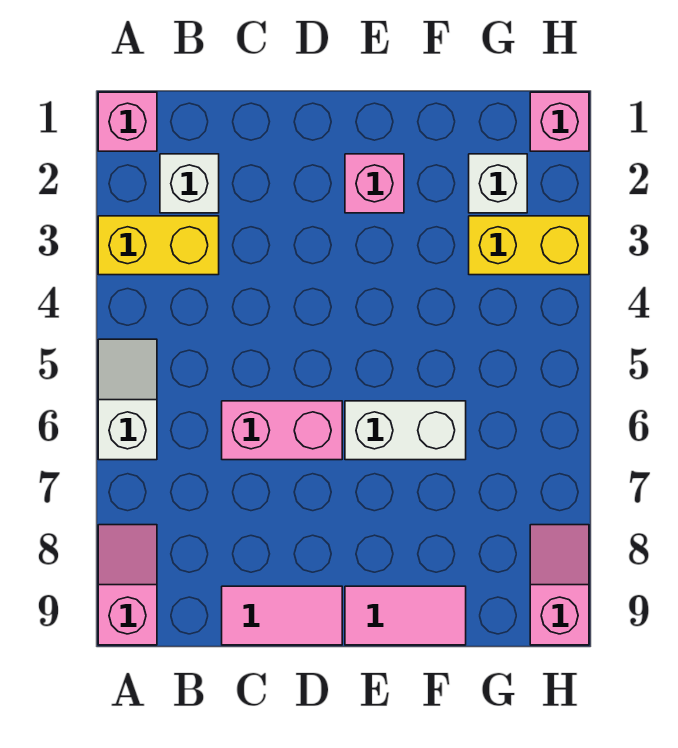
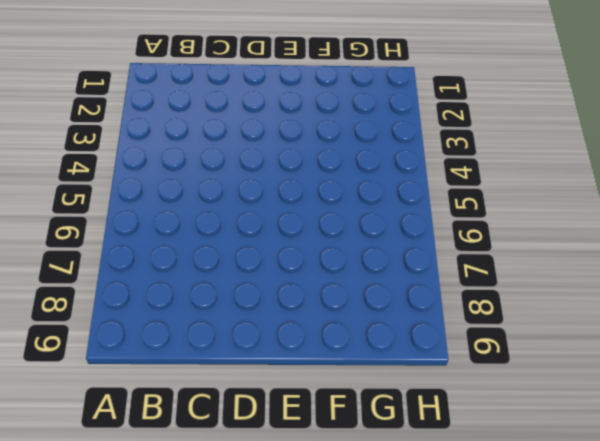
none -> pink 1x1 brick [98,92,157,151]
none -> yellow 1x2 brick [98,216,219,275]
none -> white 1x2 slope [98,339,157,460]

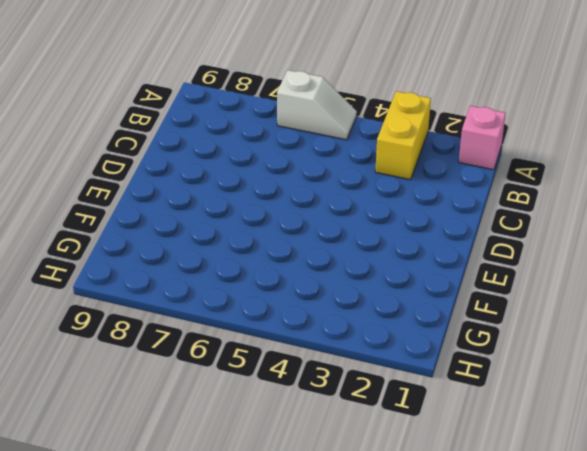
none -> pink 1x2 slope [98,525,157,645]
none -> white 1x1 brick [160,154,219,213]
none -> pink 1x2 brick [222,401,342,460]

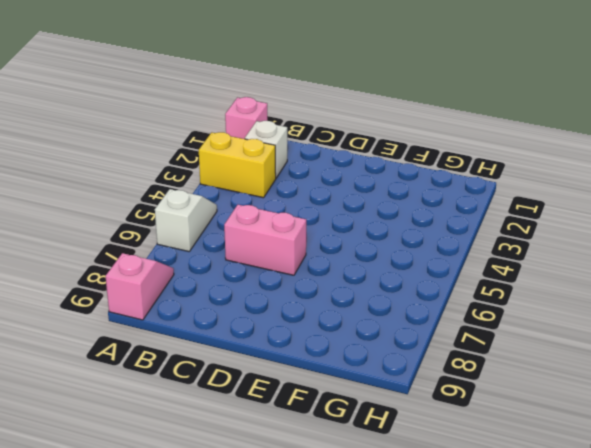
none -> pink 1x2 tile [222,586,342,645]
none -> pink 1x1 brick [345,154,404,213]
none -> white 1x2 brick [345,401,466,460]

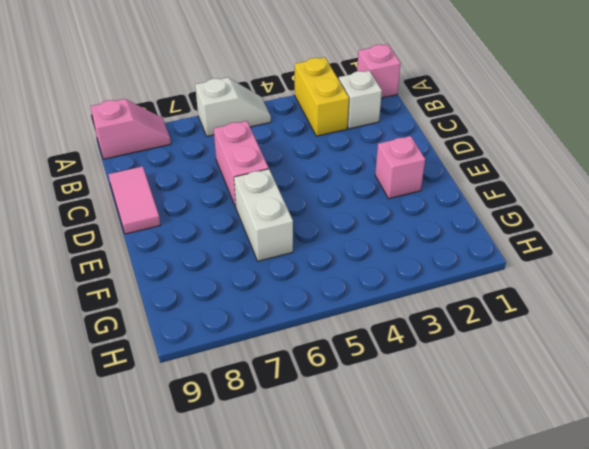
none -> pink 1x2 tile [345,586,466,645]
none -> white 1x1 brick [469,154,527,213]
none -> yellow 1x2 brick [469,216,589,275]

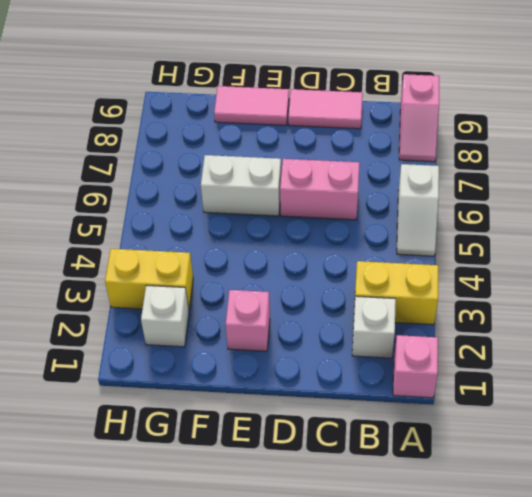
none -> pink 1x1 brick [530,92,589,151]
none -> pink 1x2 slope [530,525,589,645]

